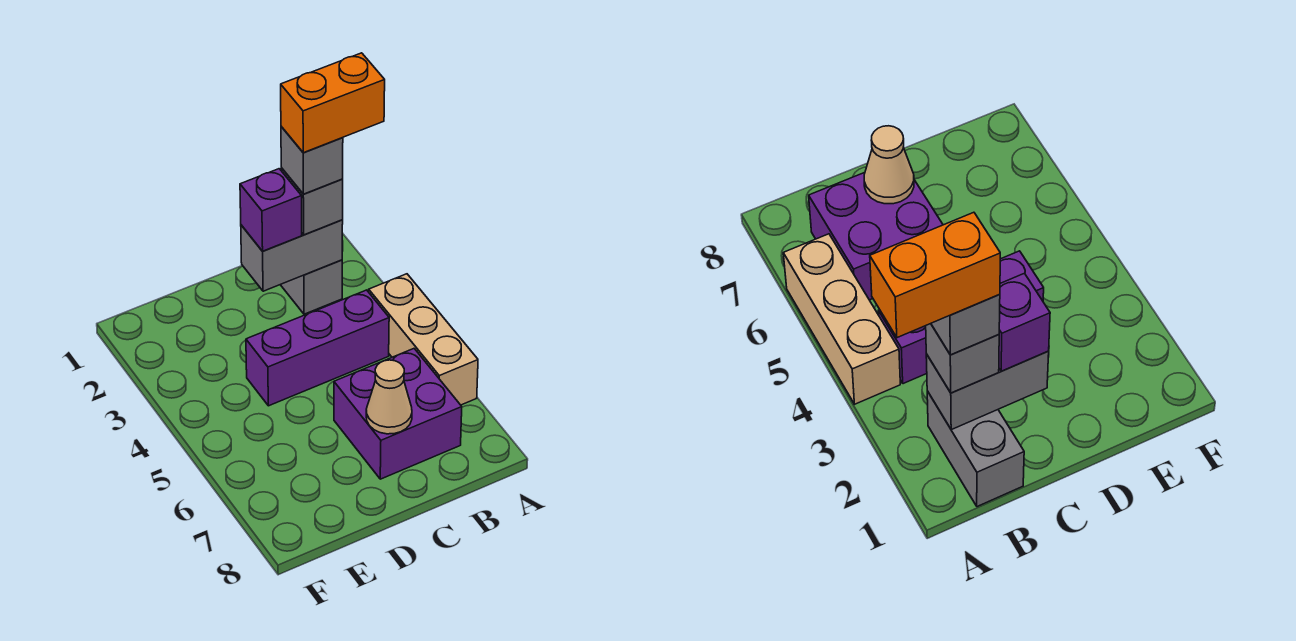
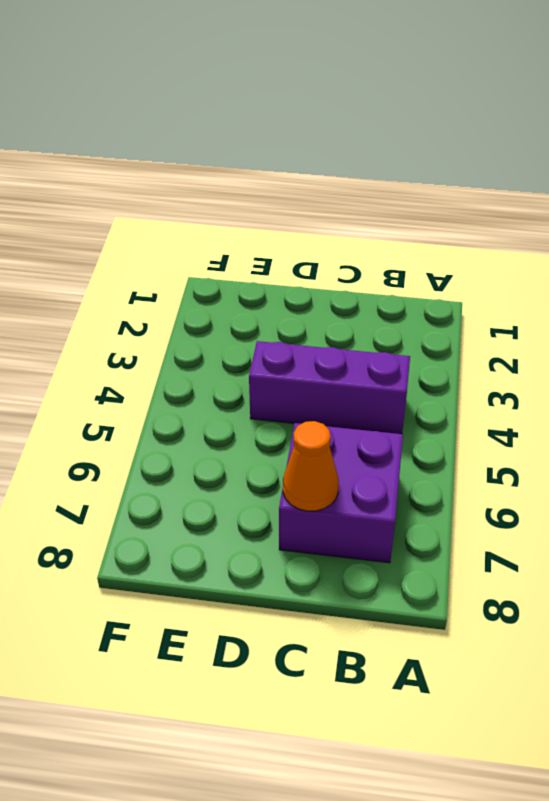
orange 1x1 cone [283,421,339,511] -> tan 1x1 cone [366,360,412,434]
none -> tan 1x3 brick [369,274,478,405]
none -> grey 1x2 brick [280,260,342,314]

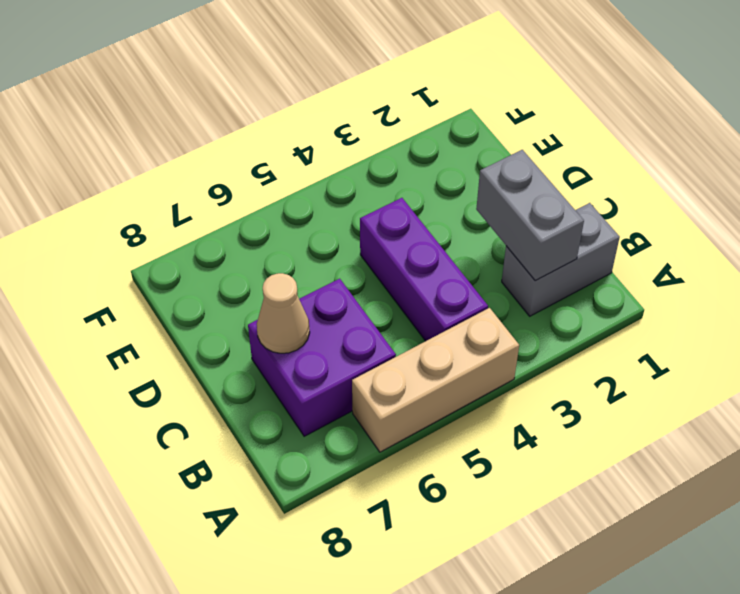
none -> grey 1x1 brick [281,168,343,235]
none -> purple 1x1 brick [240,169,302,251]

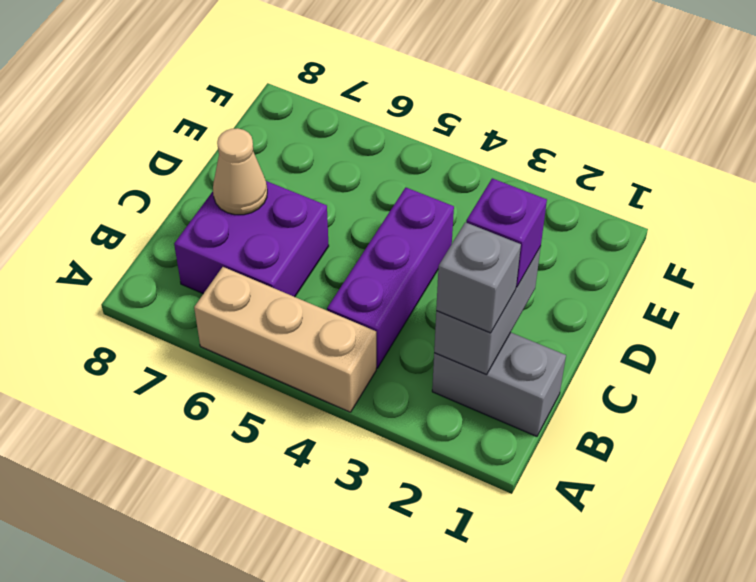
none -> grey 1x1 brick [281,127,343,194]
none -> orange 1x2 brick [281,53,385,153]

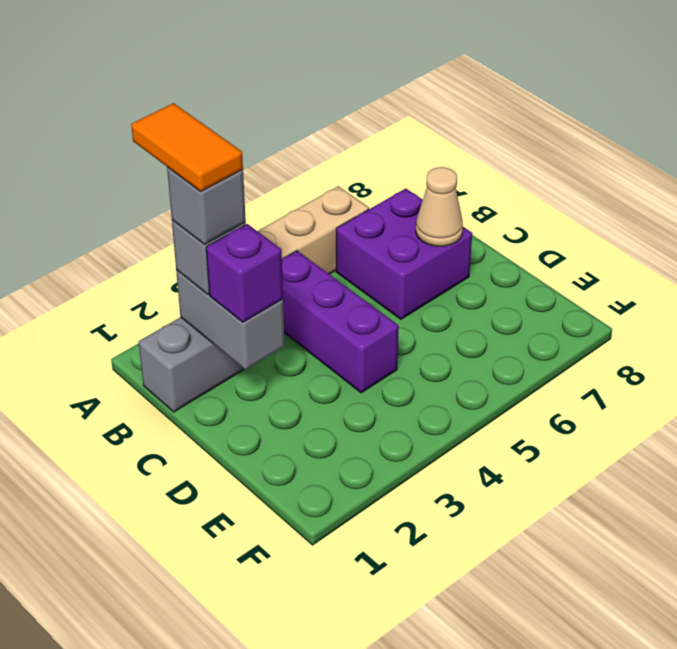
orange 1x2 tile [131,103,243,191] -> orange 1x2 brick [281,53,385,153]

